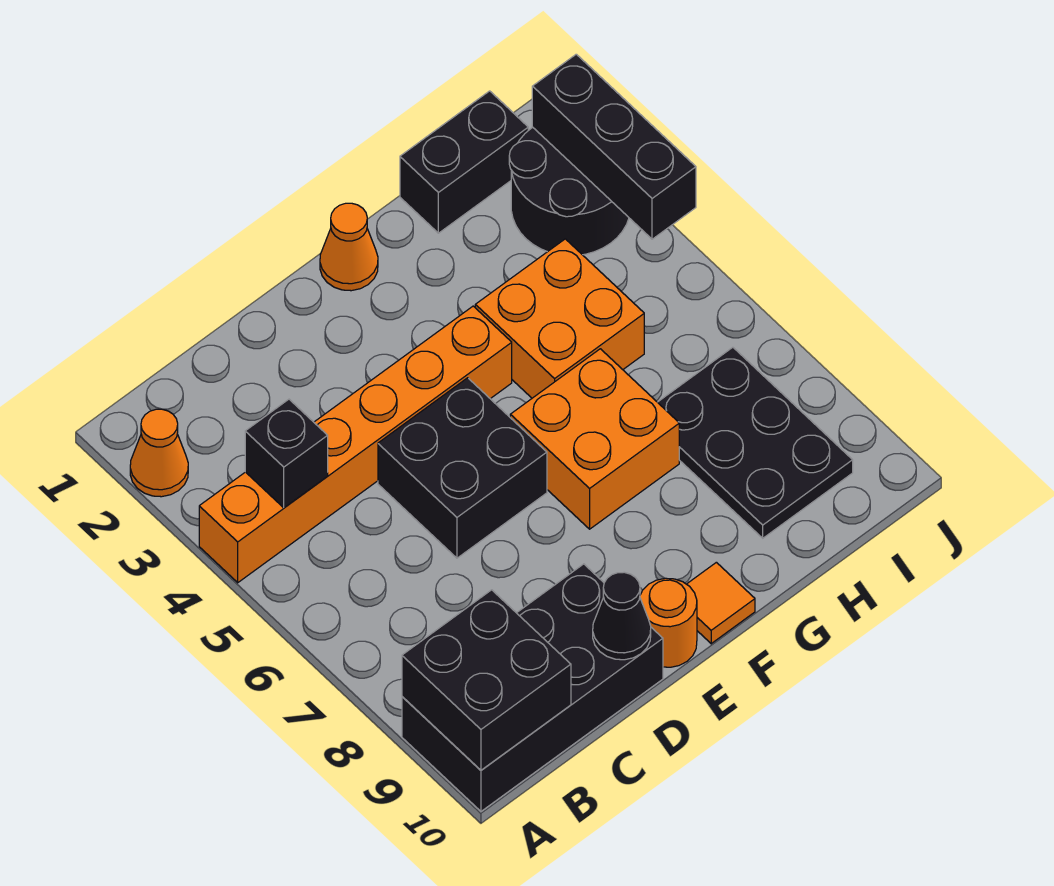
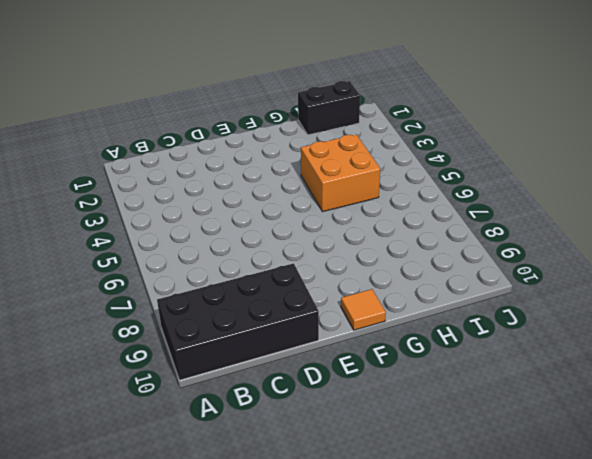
none -> orange 1x1 cone [130,409,188,497]
none -> orange 1x6 brick [199,306,512,583]
none -> black 2x2 brick [378,378,547,558]

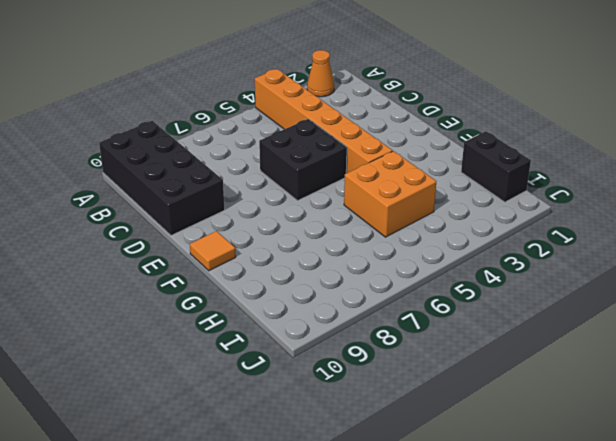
none -> orange 1x1 round brick [640,578,697,667]
none -> orange 1x1 cone [320,203,378,291]
none -> orange 2x2 brick [510,349,679,529]

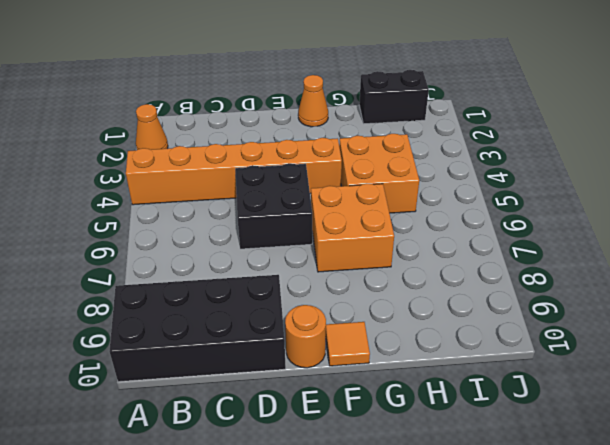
none -> black 2x3 plate [658,347,853,538]
none -> black 2x2 round brick [509,127,629,255]
none -> black 2x2 brick [402,590,571,770]

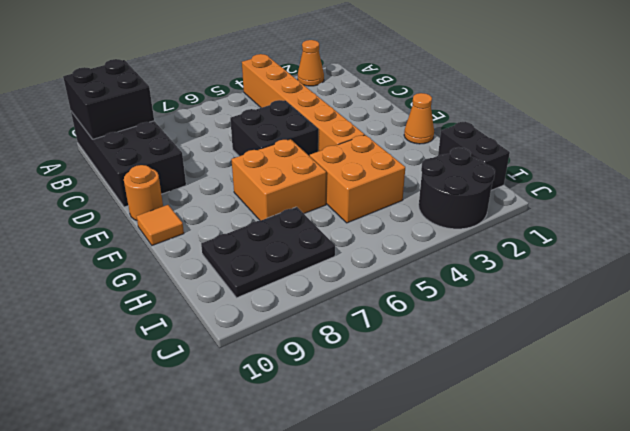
none -> black 1x1 brick [245,399,328,508]
none -> black 1x1 cone [593,572,651,660]
none -> black 1x3 brick [532,54,696,239]

